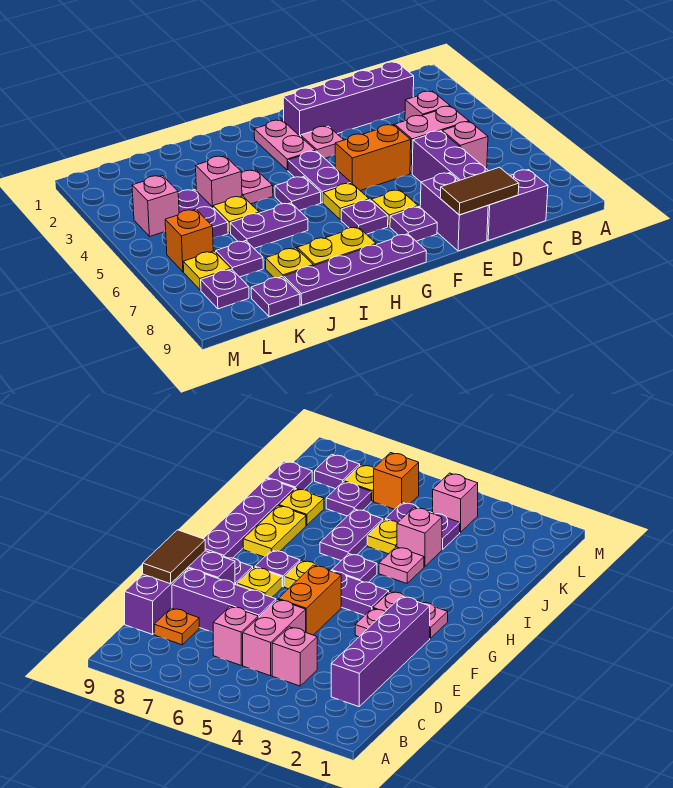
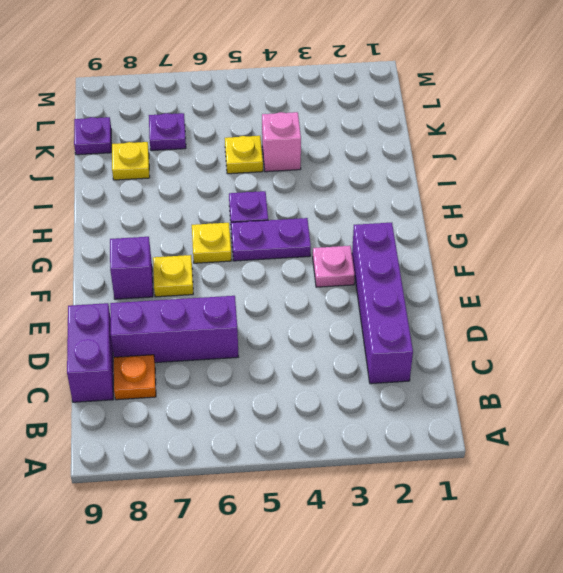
purple 1x1 brick [110,237,153,299] -> purple 1x1 plate [390,207,437,241]
none -> pink 1x1 brick [405,91,450,121]
none -> pink 1x2 brick [395,106,469,174]
none -> pink 1x1 brick [442,122,488,169]
none -> orange 1x2 brick [335,125,411,191]

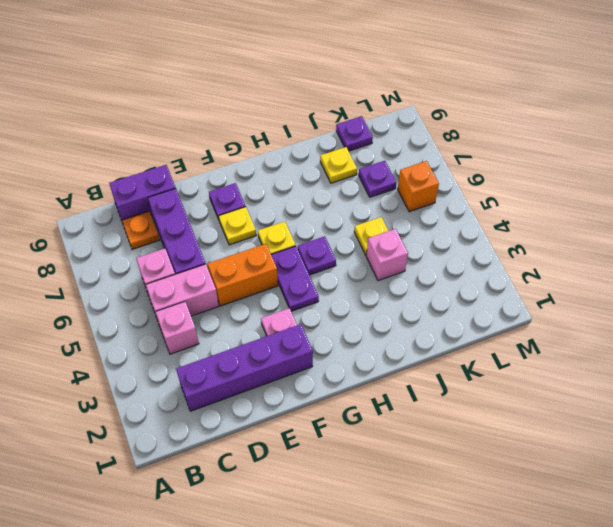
none -> purple 1x2 brick [420,173,488,251]
none -> pink 1x2 plate [254,120,316,170]
none -> purple 1x1 plate [341,200,388,234]
none -> purple 1x4 plate [284,234,426,305]

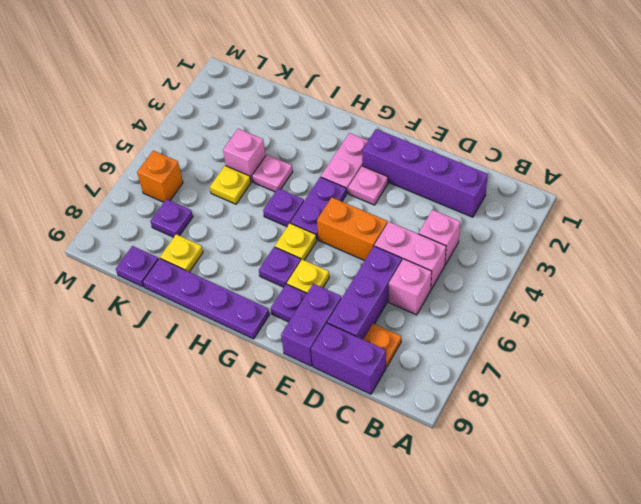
none -> yellow 1x2 plate [297,227,376,266]
none -> purple 1x2 plate [230,203,308,248]
none -> purple 1x2 plate [178,190,228,239]
none -> pink 1x1 brick [132,176,179,236]

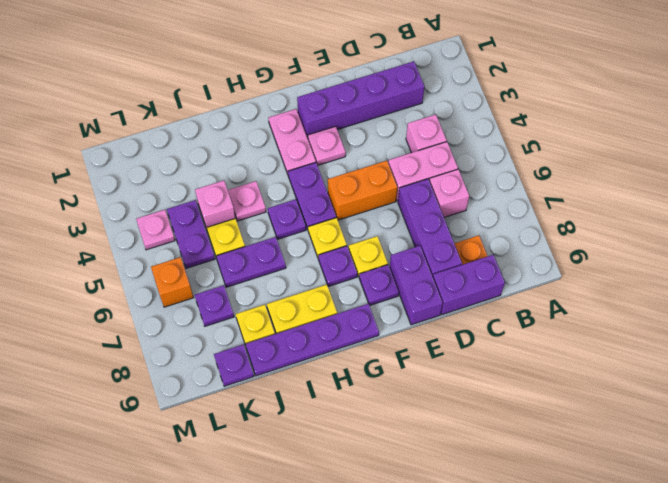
pink 1x1 plate [136,210,175,250] -> pink 1x1 brick [132,176,179,236]
none -> yellow 1x1 plate [183,251,231,290]
none -> purple 1x1 plate [201,269,249,309]
none -> brown 1x2 tile [440,167,519,215]

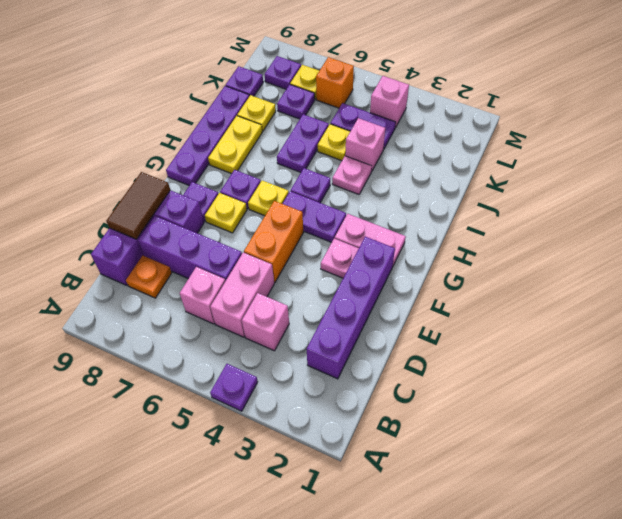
purple 1x1 plate [210,364,258,411] -> none

